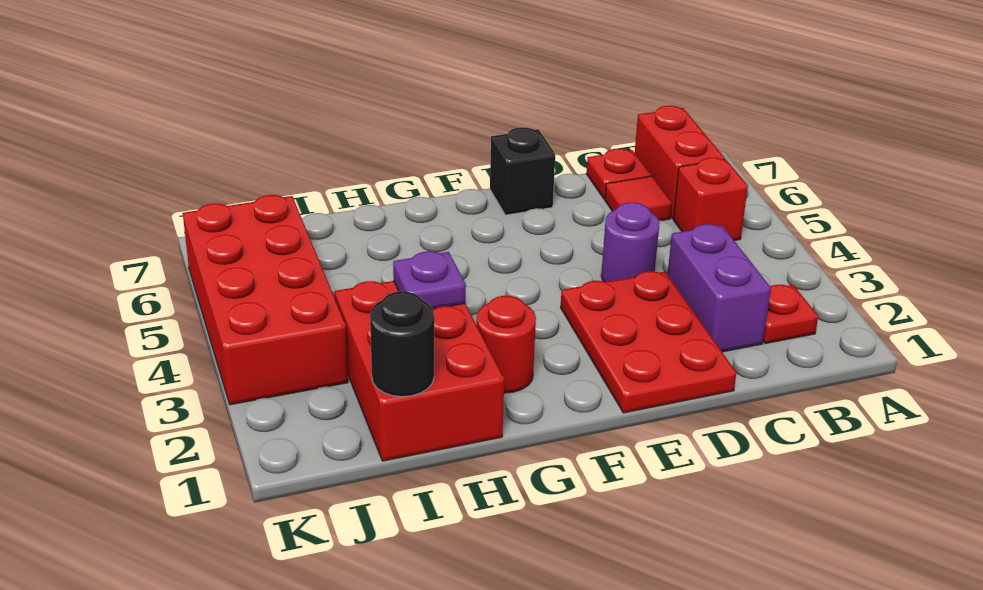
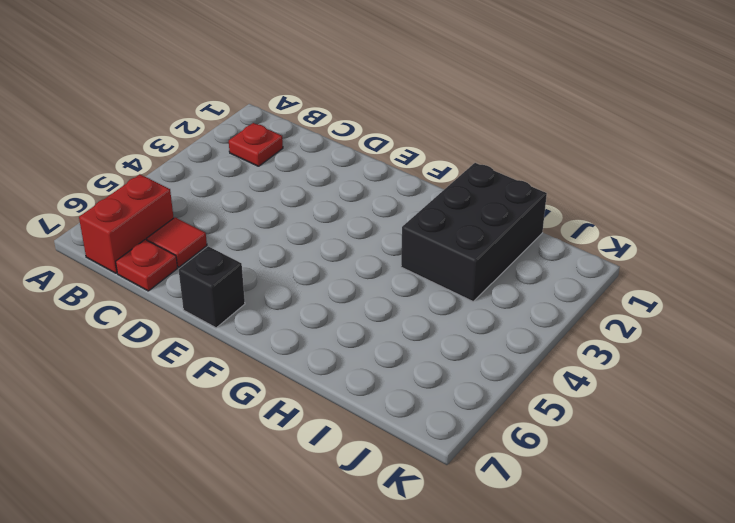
black 2x3 brick [401,163,547,301] -> red 2x3 brick [335,281,504,461]
none -> red 1x1 brick [673,158,748,241]
none -> purple 1x2 brick [668,224,771,352]
none -> red 2x3 plate [561,271,736,413]

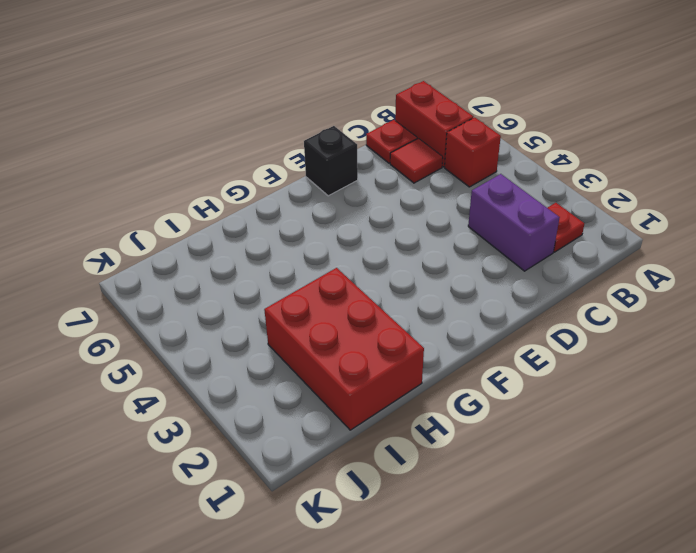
none -> red 2x3 plate [561,271,736,413]
none -> purple 1x1 round brick [601,203,660,282]
none -> red 1x1 round brick [477,296,536,393]

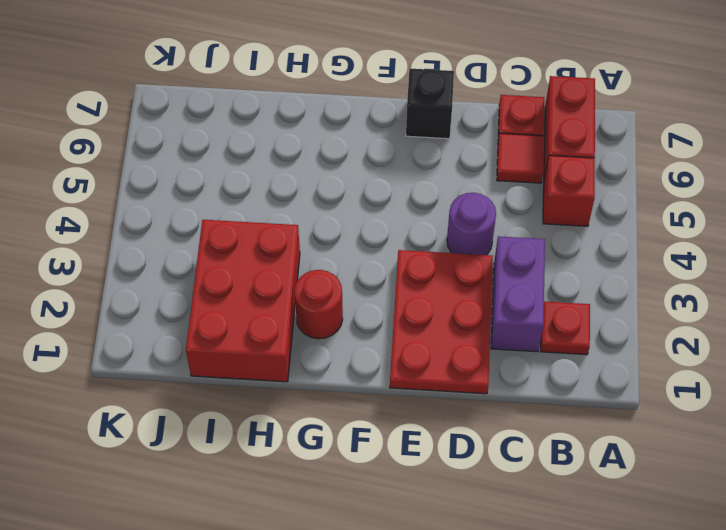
none -> red 2x4 brick [183,195,348,405]
none -> purple 1x1 plate [393,251,466,309]
none -> black 1x1 round brick [370,291,434,397]

